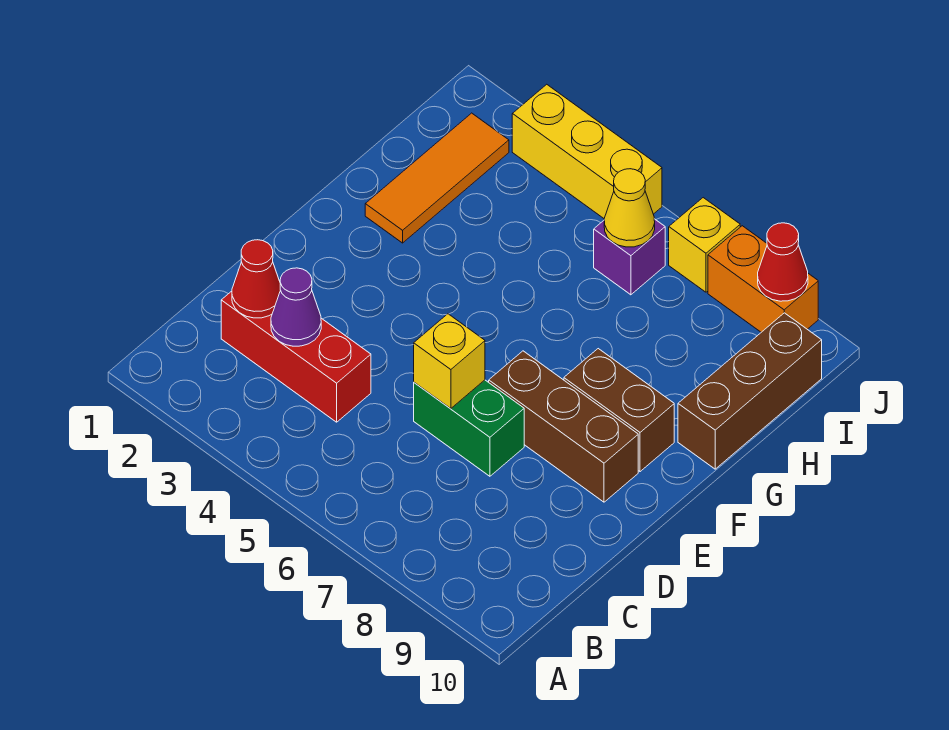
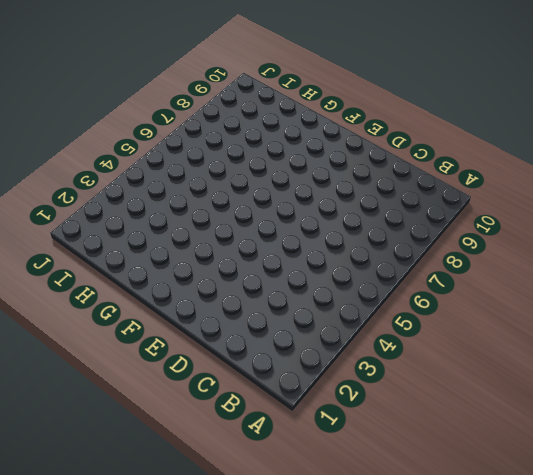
none -> red 1x3 brick [221,291,371,422]
none -> green 1x2 brick [414,380,524,476]
none -> brown 1x3 brick [489,351,638,502]

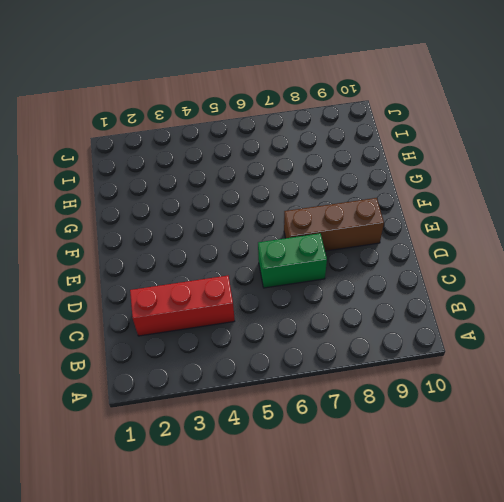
none -> brown 1x2 brick [564,349,674,472]
none -> orange 1x3 tile [365,113,509,243]
none -> brown 1x3 brick [678,313,822,469]

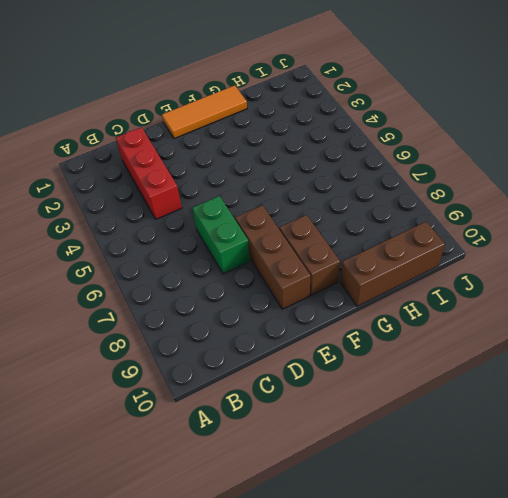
orange 1x3 tile [162,85,247,139] -> orange 1x3 tile moved to [365,113,509,243]
none -> purple 1x1 brick [594,219,665,295]
none -> yellow 1x3 brick [512,84,662,218]
none -> yellow 1x1 brick [669,198,740,292]

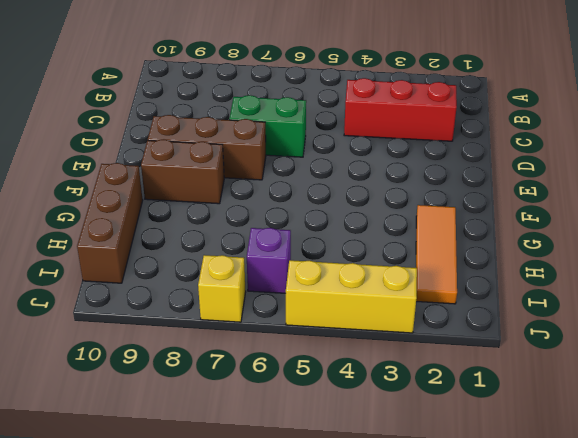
none -> orange 1x2 brick [708,226,818,332]
none -> red 1x1 cone [232,240,281,318]
none -> purple 1x1 cone [271,268,321,346]

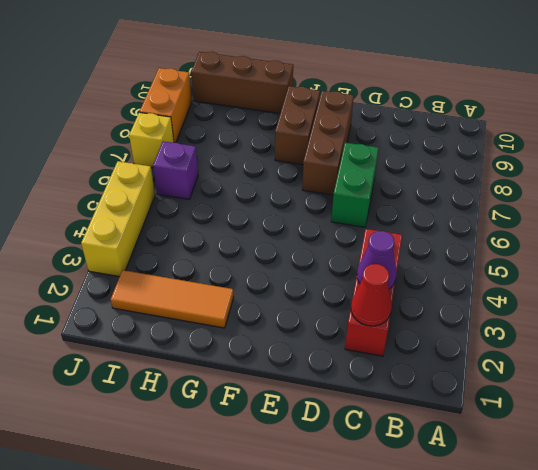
none -> yellow 1x1 brick [414,314,485,409]
none -> yellow 1x1 cone [604,169,655,247]
none -> red 1x1 cone [758,223,808,301]

